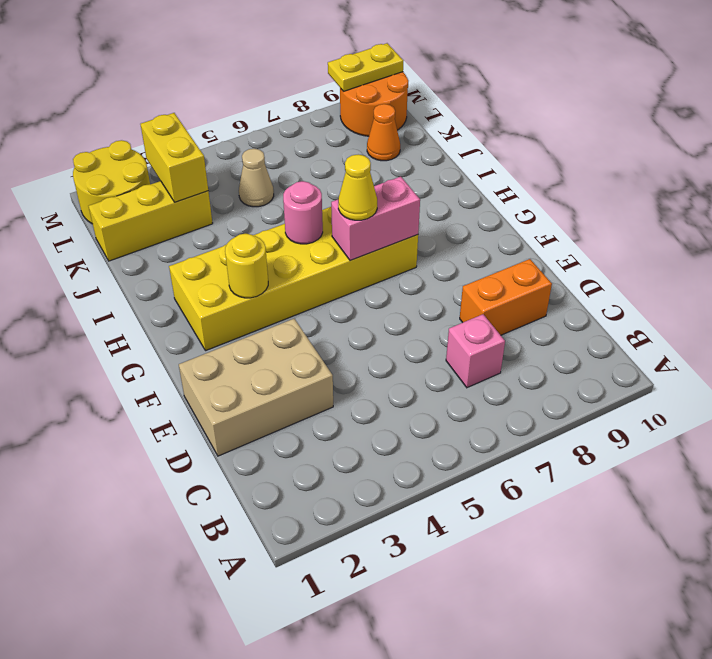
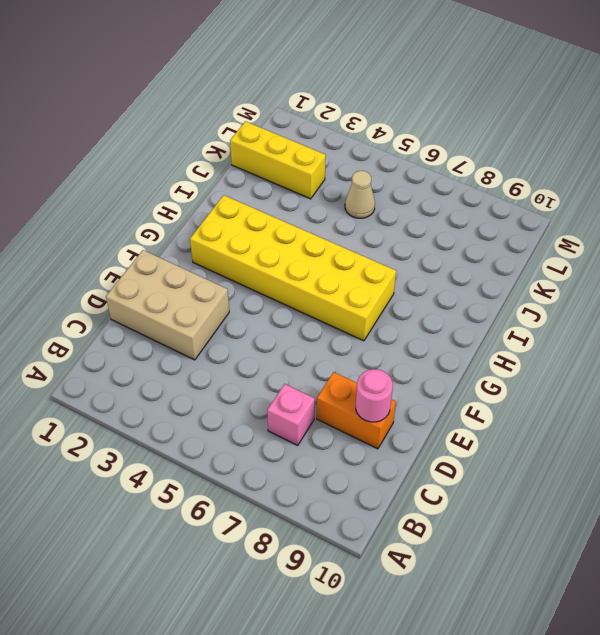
pink 1x1 round brick [356,369,393,422] -> pink 1x1 round brick moved to [283,181,323,244]
none -> orange 1x1 cone [367,104,400,161]
none -> yellow 2x2 round brick [73,140,150,223]
none -> orange 2x2 round brick [340,72,408,136]

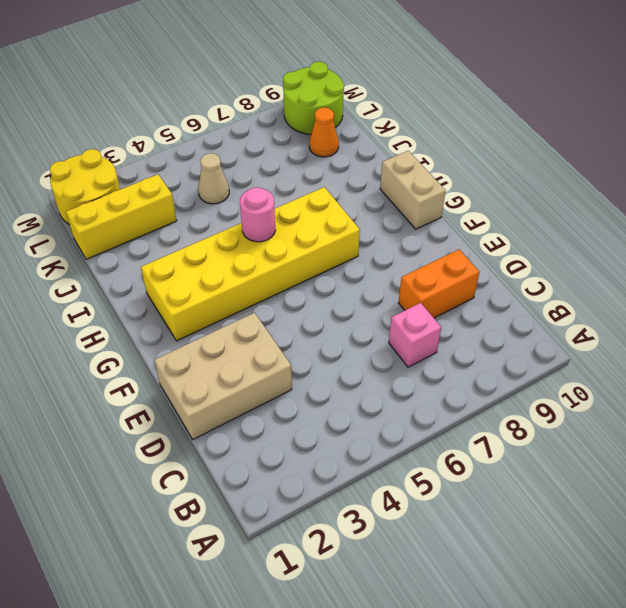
tan 1x2 brick [380,151,446,229] -> none
lime 2x2 round brick [283,62,344,134] -> orange 2x2 round brick [340,72,408,136]
none -> yellow 1x1 round brick [225,234,268,298]
none -> pink 1x2 brick [331,177,420,261]
none -> yellow 1x2 brick [140,113,208,202]

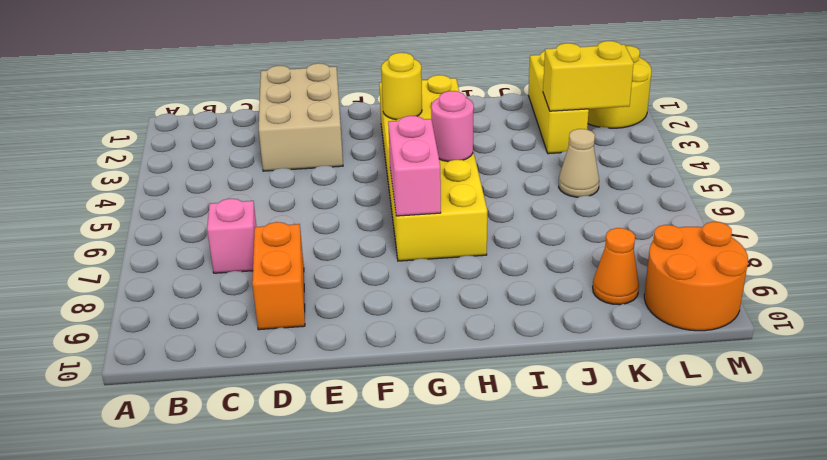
none -> yellow 1x2 plate [328,43,403,92]
none -> yellow 1x1 cone [338,154,377,220]

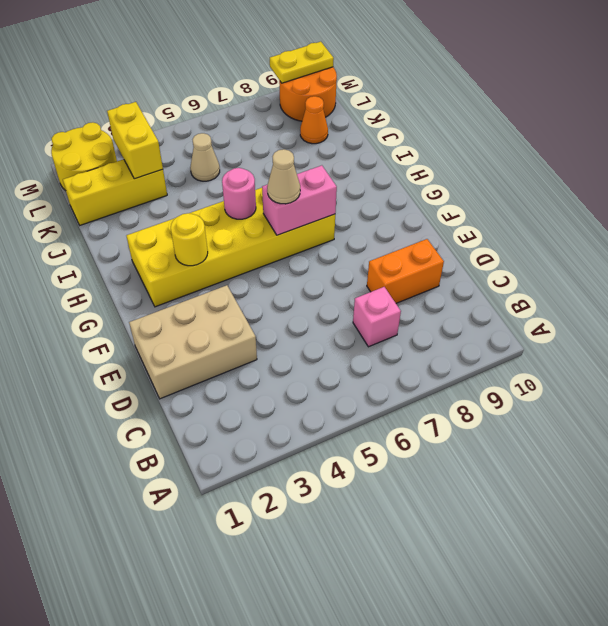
tan 1x1 cone [267,149,300,204] -> yellow 1x1 cone [338,154,377,220]

